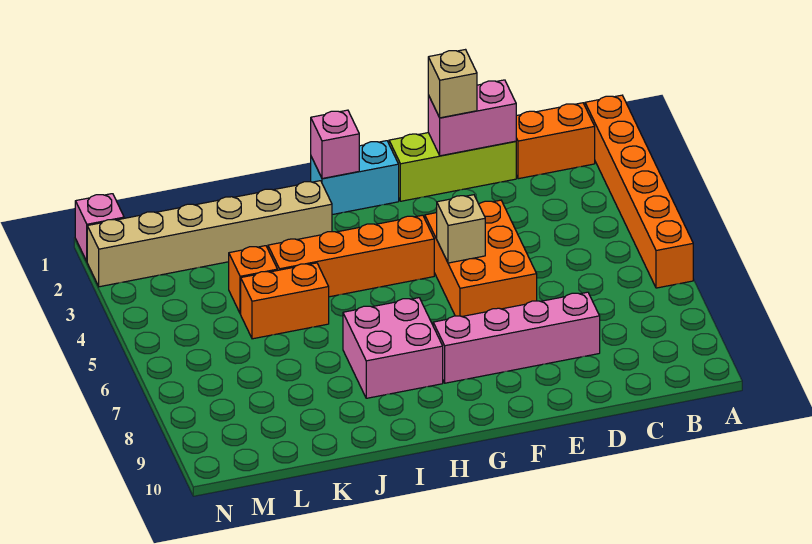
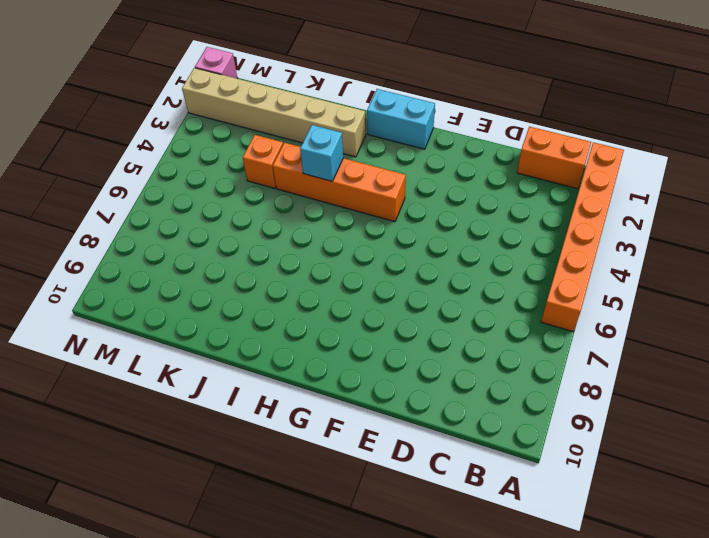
cyan 1x1 brick [300,125,343,181] -> none
none -> lime 1x3 brick [389,133,516,201]
none -> pink 1x4 brick [433,292,600,383]
none -> orange 2x3 brick [425,200,537,316]

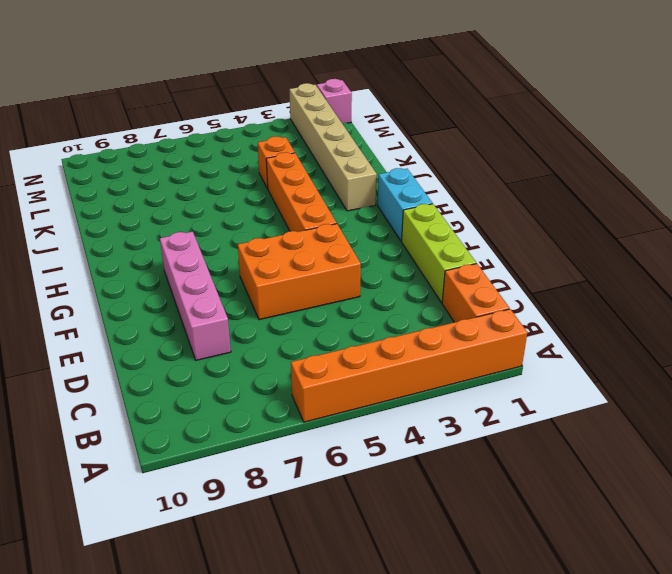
none -> pink 2x2 brick [343,298,443,398]
none -> orange 1x2 brick [241,263,329,339]
none -> pink 1x2 brick [428,80,516,156]

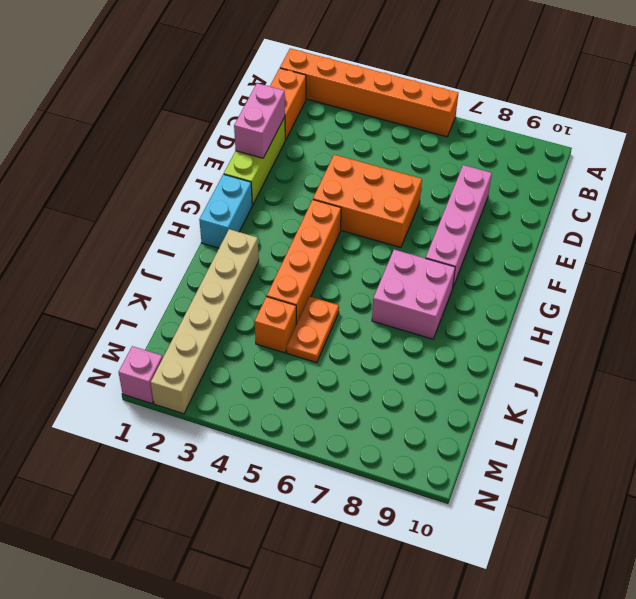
orange 1x2 plate [287,296,339,363] -> orange 1x2 brick [241,263,329,339]
none -> tan 1x1 brick [437,195,485,263]
none -> pink 1x1 brick [311,110,359,179]
none -> tan 1x1 brick [428,50,477,118]

